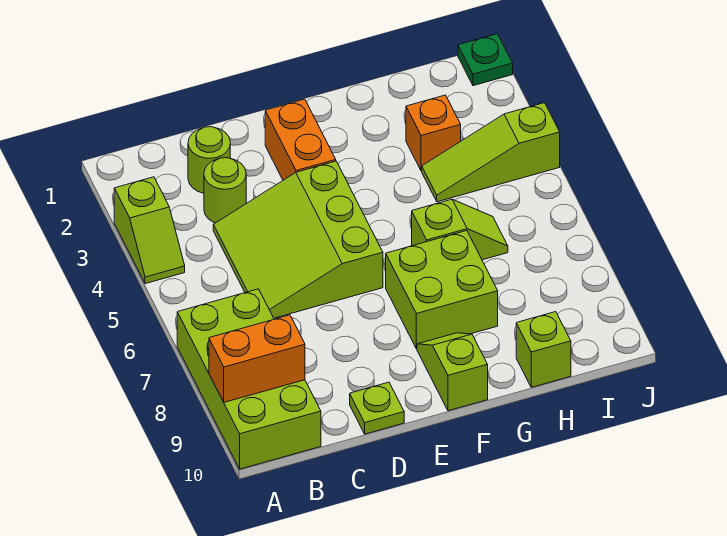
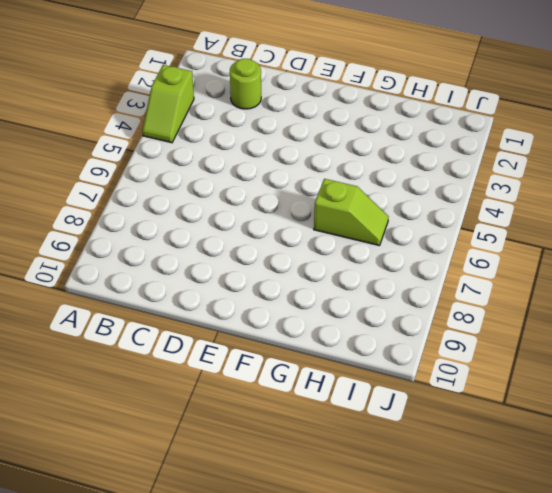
none -> lime 2x4 brick [177,289,321,469]
none -> lime 1x1 round brick [204,158,246,223]
none -> lime 3x3 slope [213,161,383,318]

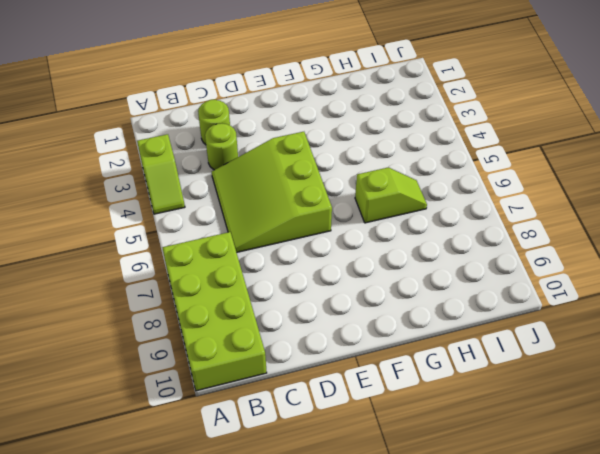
none -> lime 1x1 plate [350,382,404,434]
none -> orange 1x2 brick [265,99,336,180]
none -> lime 2x2 brick [386,231,498,349]

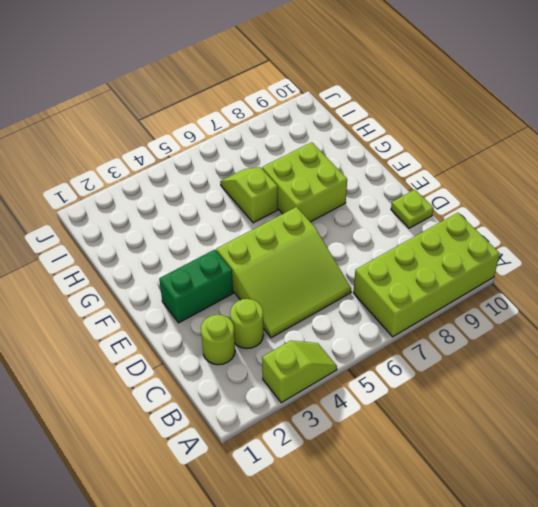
green 1x2 brick [159,250,233,323] -> orange 1x2 brick [265,99,336,180]
none -> lime 1x2 slope [417,333,488,411]
none -> orange 1x1 brick [406,95,461,171]
none -> lime 1x3 slope [422,103,560,202]

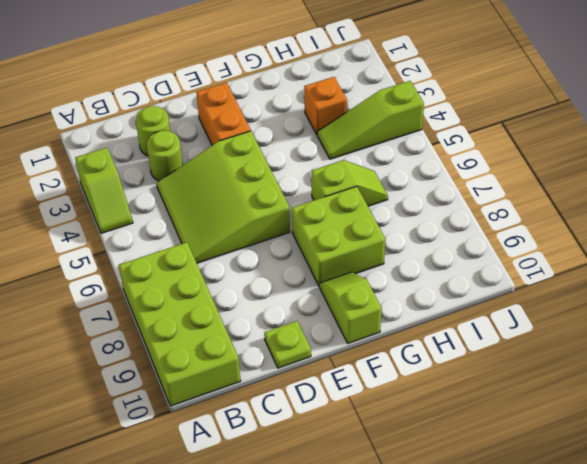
none -> lime 1x1 brick [516,312,571,387]
none -> green 1x1 plate [458,34,513,86]
none -> orange 1x2 brick [209,315,305,402]

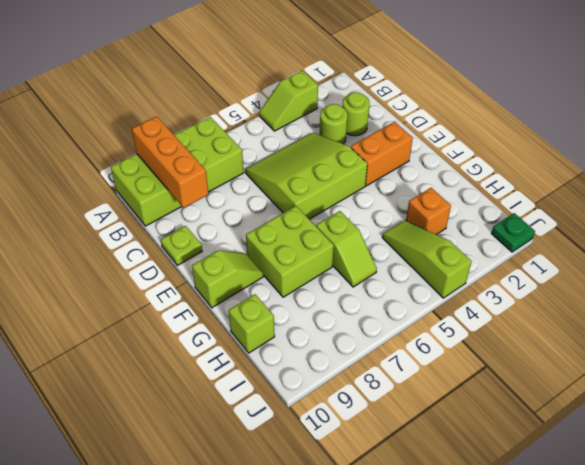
orange 1x3 brick [132,116,209,208] -> orange 1x2 brick [209,315,305,402]

